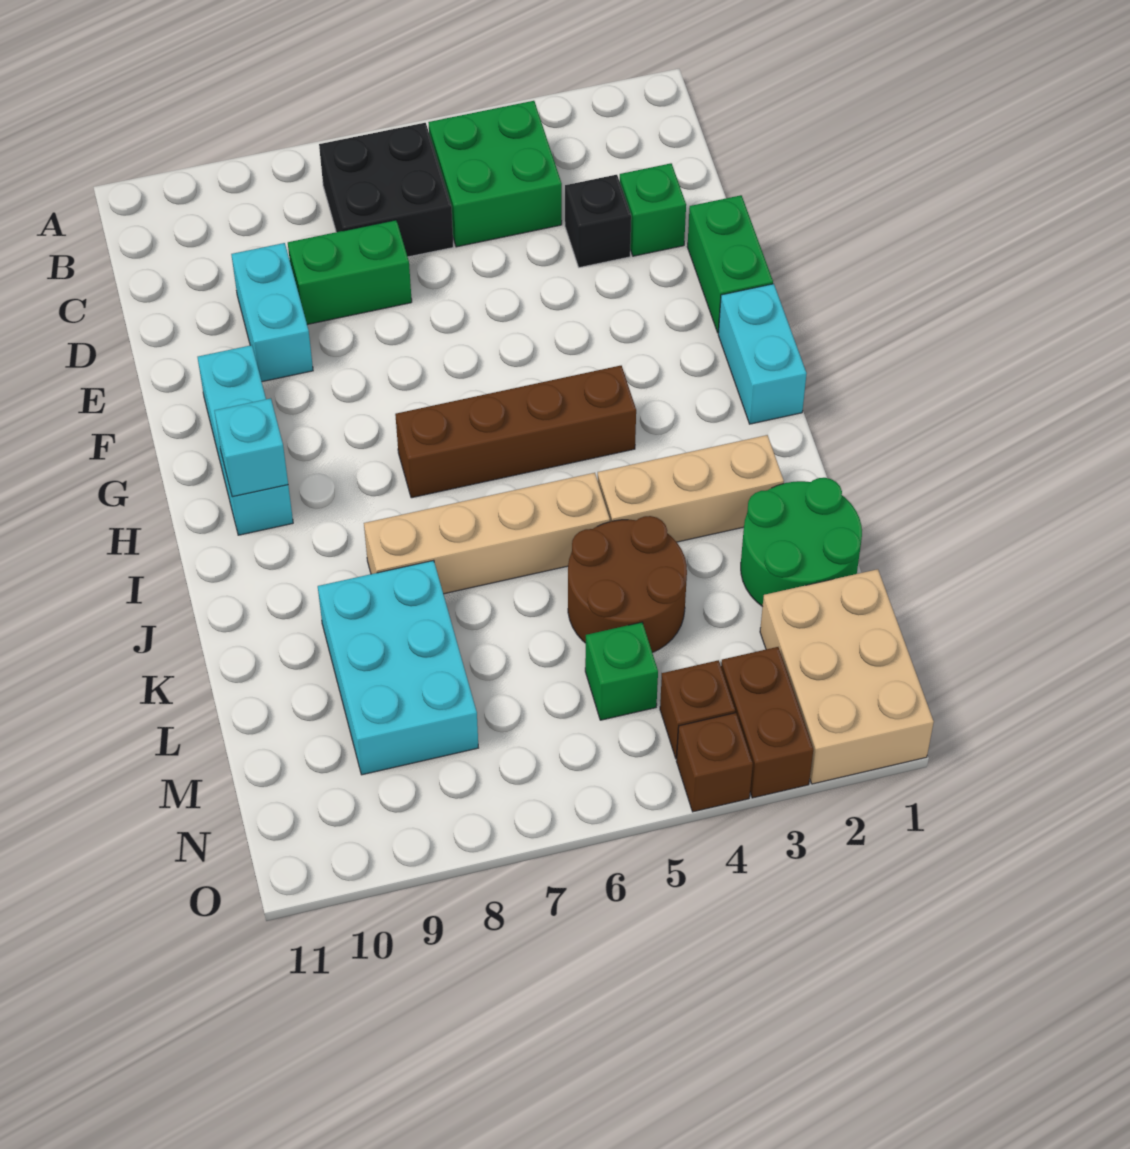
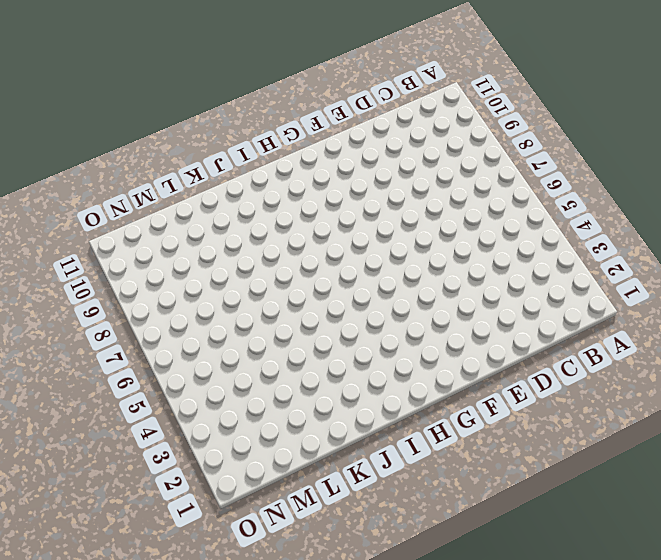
none -> green 2x2 brick [428,101,562,247]
none -> black 2x2 brick [319,123,453,257]
none -> green 1x1 brick [620,163,686,256]

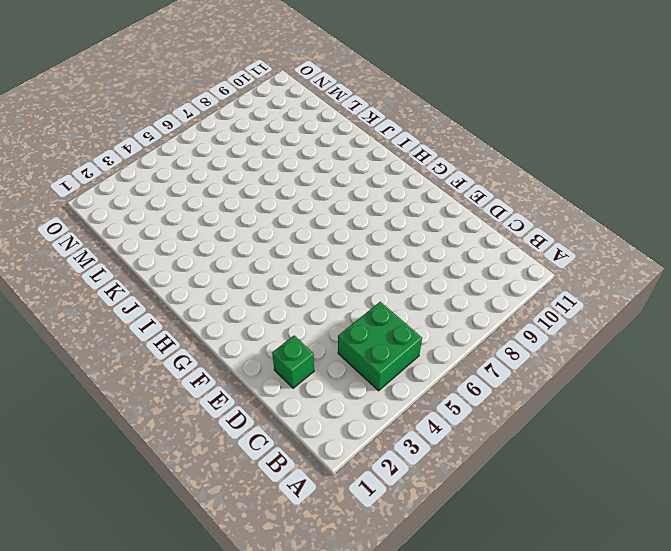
none -> black 2x2 brick [319,123,453,257]
none -> black 1x1 brick [565,175,631,268]
none -> green 1x2 brick [288,220,412,325]

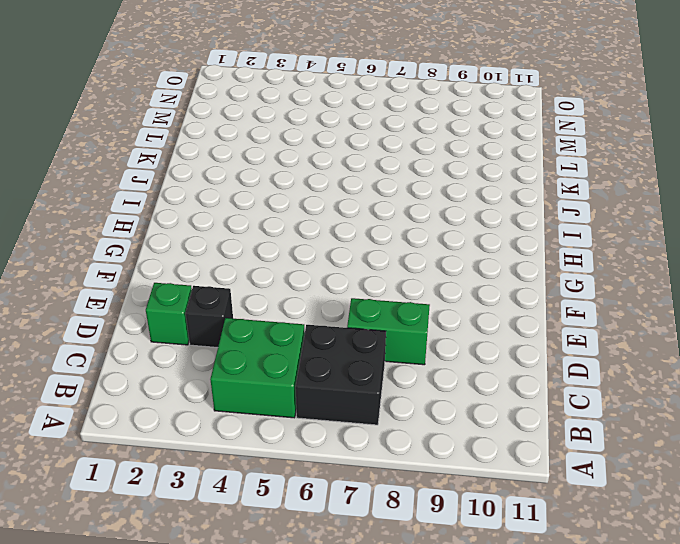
none -> cyan 1x2 brick [231,243,313,382]
none -> green 1x2 brick [687,195,773,333]
none -> cyan 1x3 brick [198,345,293,535]

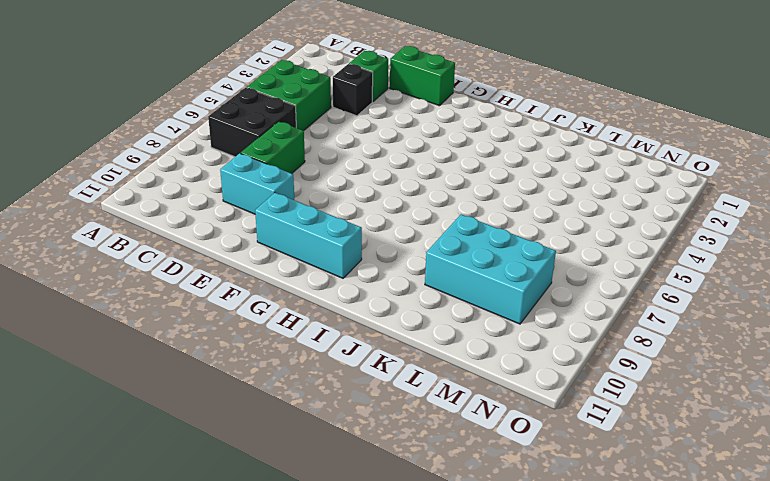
none -> cyan 1x2 brick [718,284,807,424]
none -> brown 1x4 brick [395,366,636,498]
none -> tan 1x3 brick [598,435,784,542]

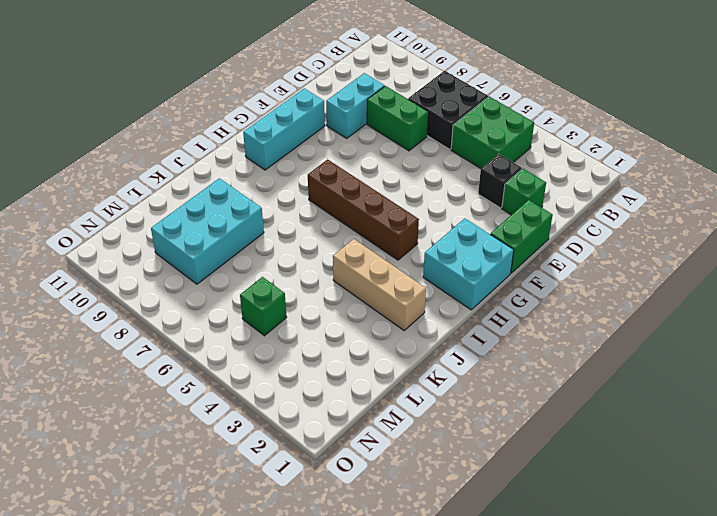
cyan 2x2 brick [423,218,514,310] -> cyan 1x2 brick [718,284,807,424]
none -> tan 1x4 brick [364,473,610,594]
none -> green 2x2 round brick [741,478,862,607]
none -> brown 2x2 round brick [568,516,687,653]

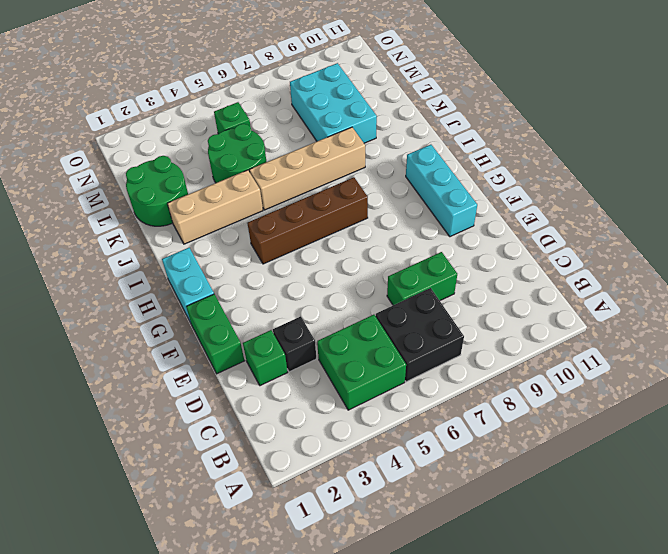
green 2x2 round brick [208,124,266,183] -> brown 2x2 round brick [568,516,687,653]
none -> cyan 1x2 brick [231,243,313,382]
none -> tan 2x3 brick [760,569,934,784]
none -> brown 1x2 brick [721,647,813,798]

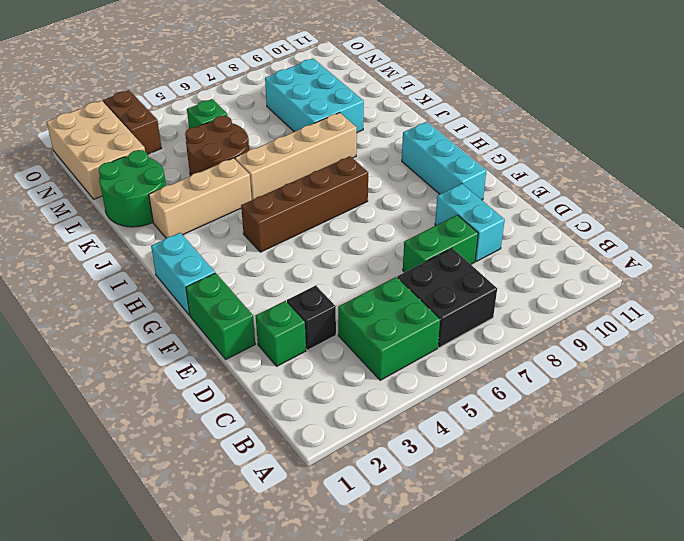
none -> brown 1x1 brick [660,660,735,759]
none -> brown 1x1 brick [676,713,753,812]
none -> cyan 1x1 brick [215,398,288,497]

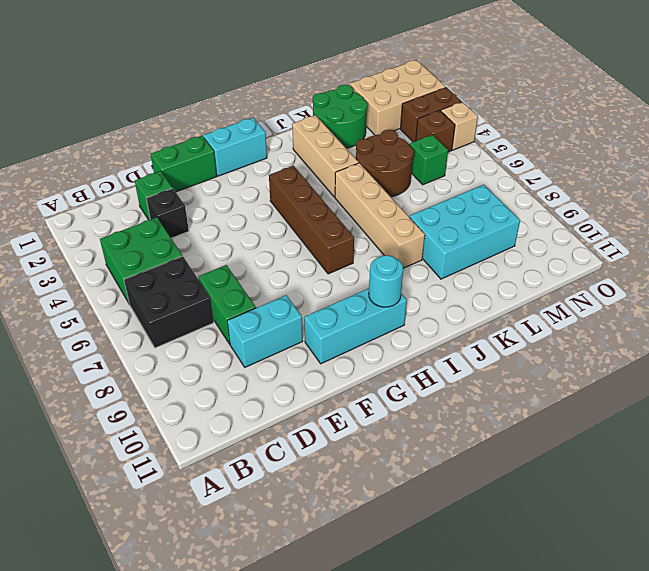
cyan 1x1 round brick [369,255,403,307] -> cyan 1x1 brick [215,398,288,497]
tan 1x1 brick [441,102,478,150] -> brown 1x1 brick [676,713,753,812]

